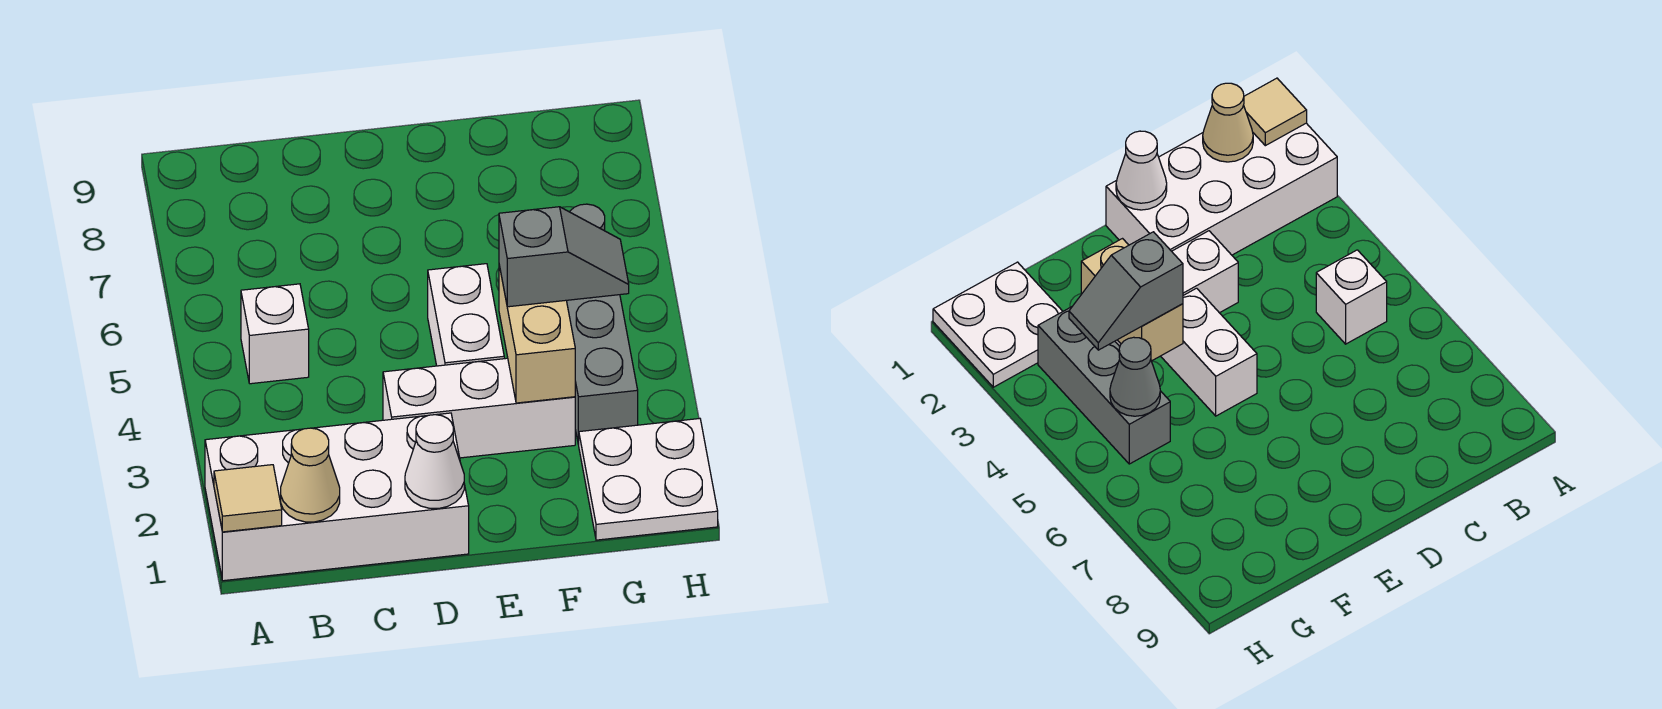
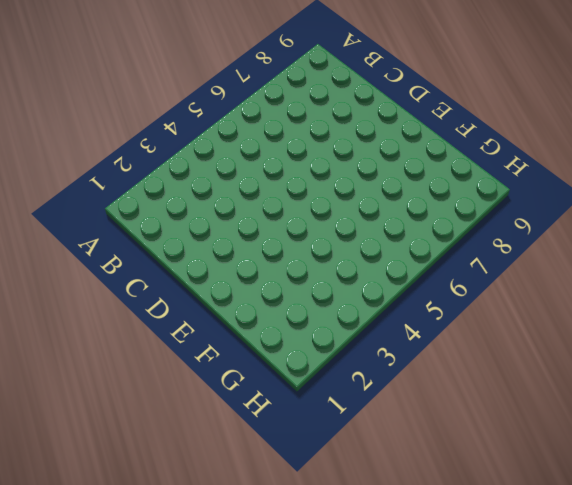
none -> white 2x4 brick [205,413,469,581]
none -> white 1x1 brick [241,284,309,384]
none -> white 1x3 brick [383,358,575,458]

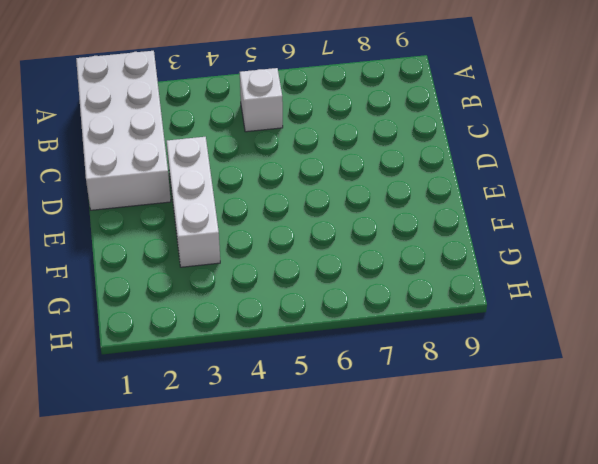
none -> white 1x2 brick [428,264,504,366]
none -> white 2x2 plate [579,419,718,540]
none -> grey 1x3 brick [566,295,638,445]

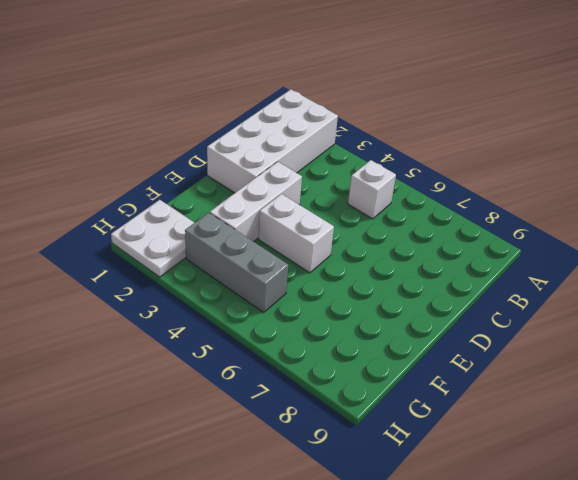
none -> tan 1x1 tile [214,465,282,532]
none -> tan 1x1 cone [281,428,340,522]
none -> white 1x1 cone [405,415,464,509]

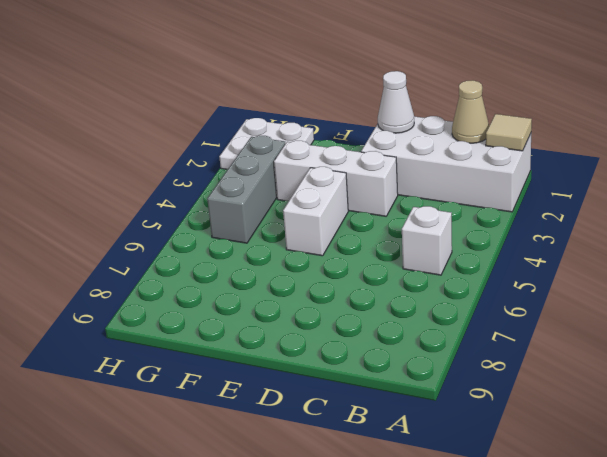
none -> tan 1x2 brick [499,265,575,403]
none -> grey 1x1 cone [1110,337,1160,416]
none -> grey 1x2 slope [499,207,629,307]

